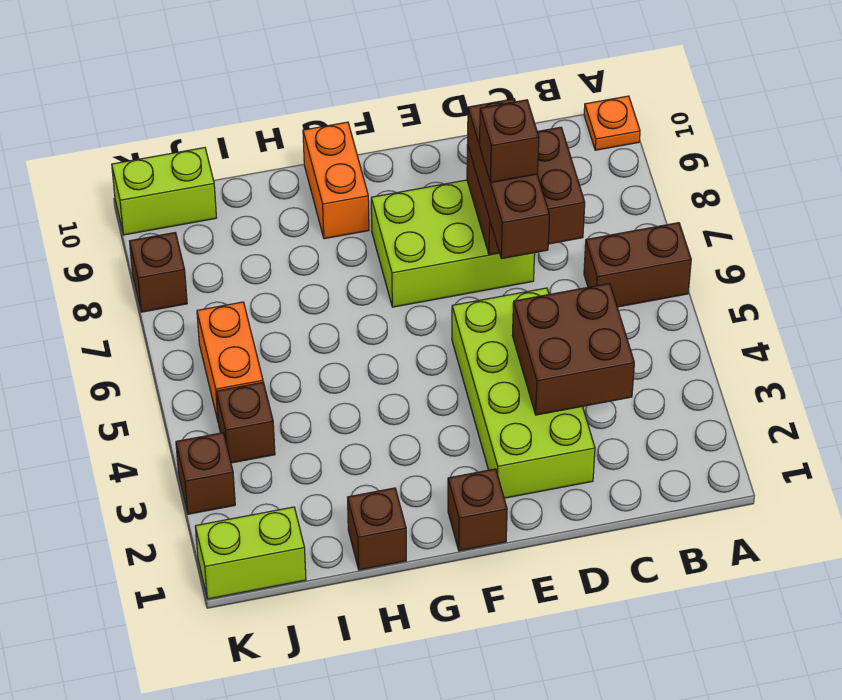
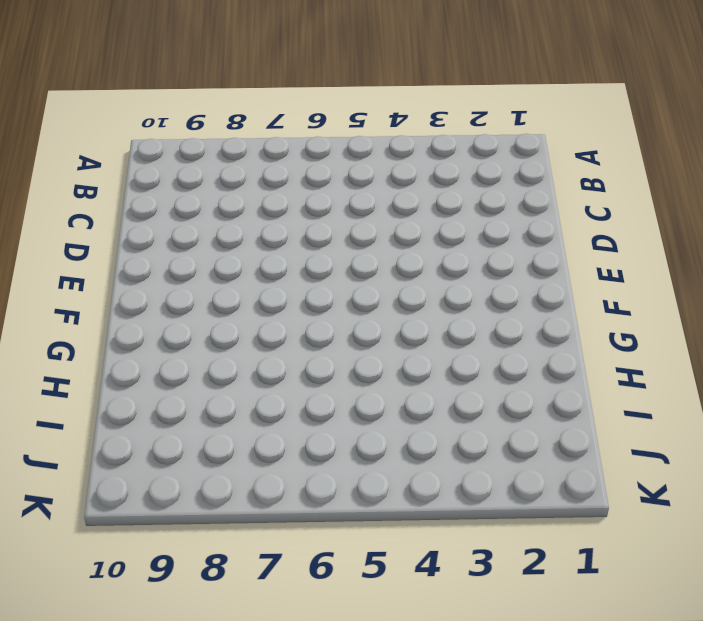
none -> brown 1x2 brick [584,223,691,307]
none -> orange 1x1 plate [584,96,640,150]
none -> lime 2x4 brick [452,288,595,498]

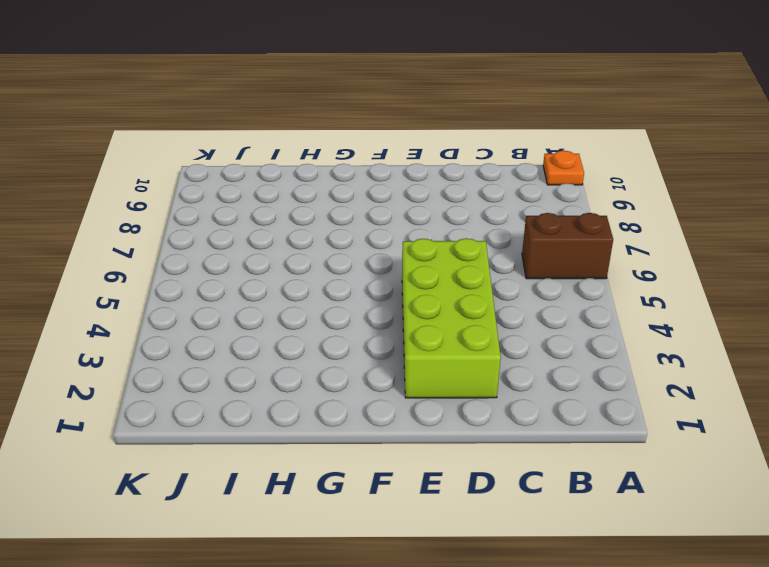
none -> lime 2x3 brick [371,180,535,307]
none -> brown 1x1 brick [448,469,507,551]
none -> orange 1x2 brick [303,122,369,239]

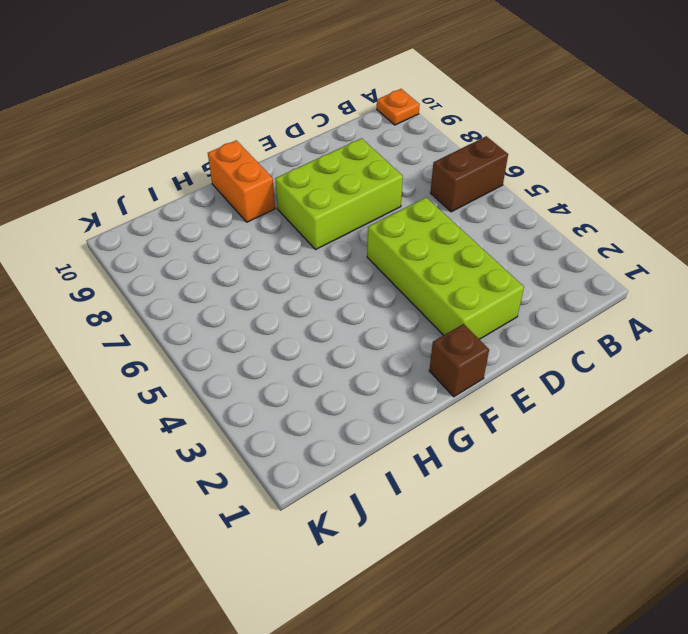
none -> brown 1x1 brick [348,488,406,570]
none -> lime 1x2 brick [195,507,306,599]
none -> brown 1x1 brick [216,382,275,463]

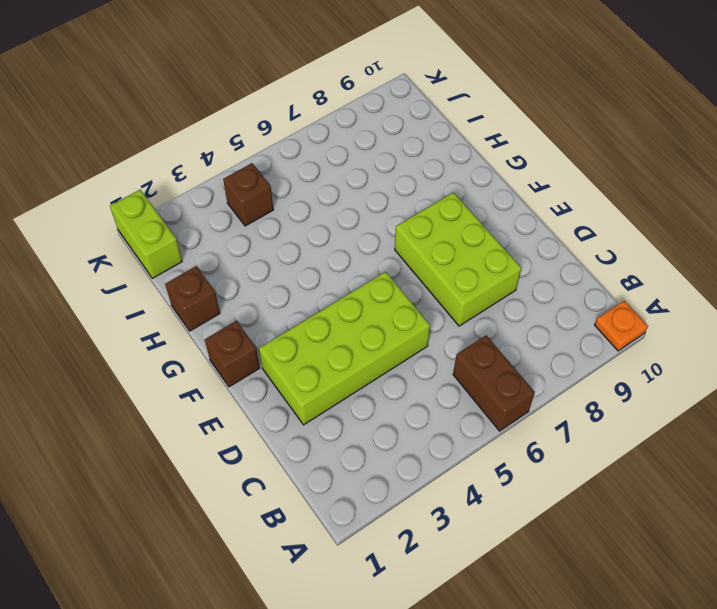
none -> orange 1x2 brick [303,122,369,239]
none -> orange 1x2 brick [197,302,263,420]
none -> lime 1x2 brick [112,148,217,235]

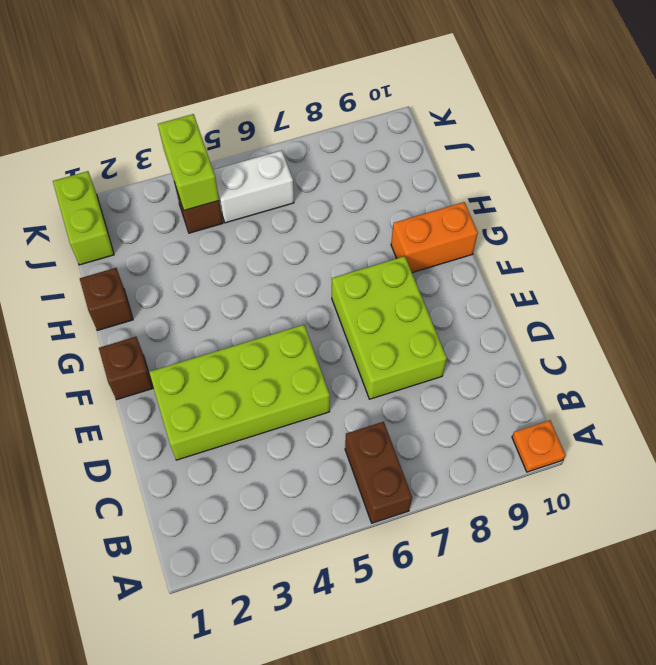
lime 1x2 brick [158,114,219,210] -> lime 1x2 brick moved to [112,148,217,235]
white 1x2 brick [213,150,294,223] -> orange 1x2 brick [197,302,263,420]
none -> brown 1x1 brick [176,433,235,514]
none -> brown 1x1 brick [130,233,187,312]
none -> brown 2x2 brick [512,283,634,415]

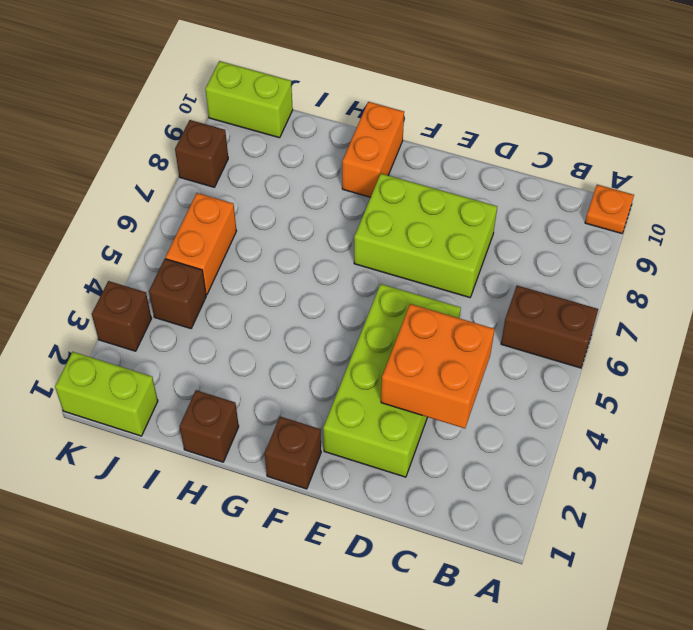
orange 2x2 brick [381,304,495,428] -> brown 2x2 brick [512,283,634,415]
none -> brown 2x2 brick [467,127,585,255]
none -> brown 1x3 brick [468,99,549,259]
none -> brown 1x1 brick [479,100,539,183]

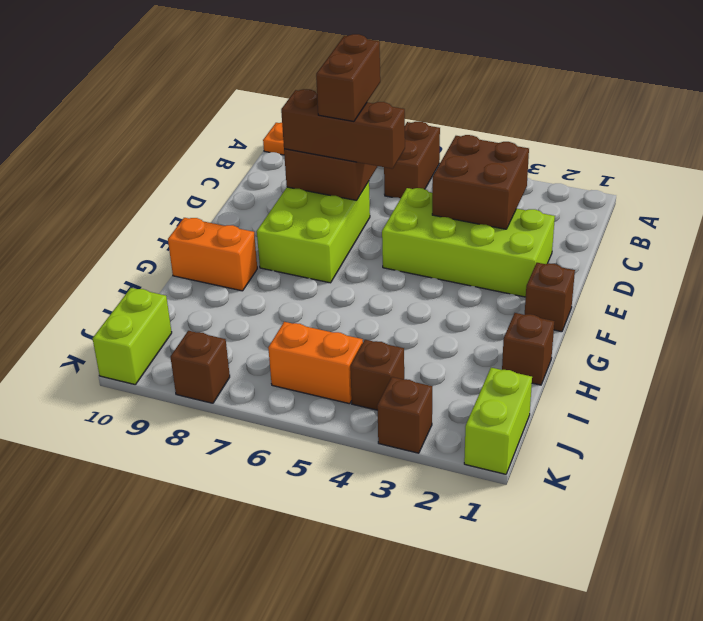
brown 1x2 brick [316,34,380,121] -> brown 1x1 brick [479,100,539,183]

